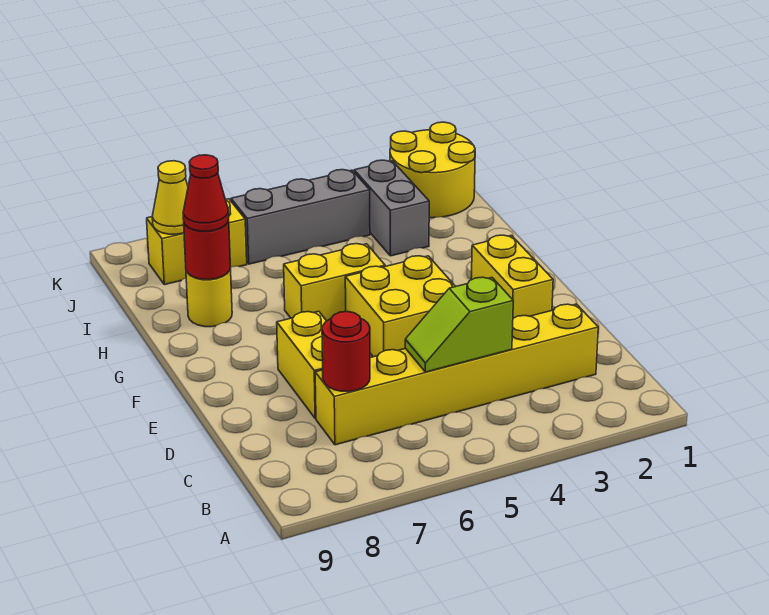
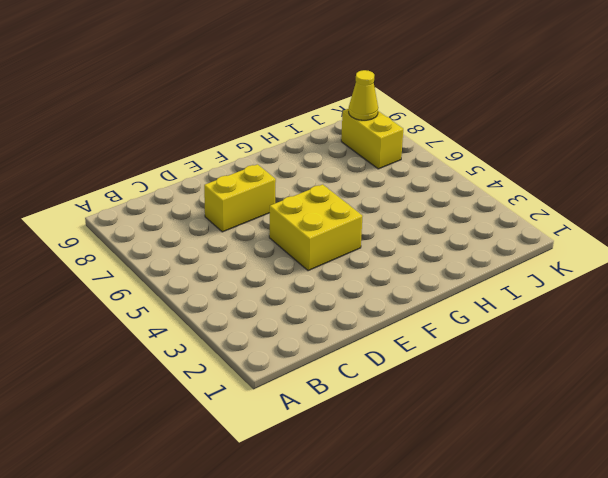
none -> yellow 1x6 brick [315,304,598,445]
none -> yellow 1x2 brick [471,235,553,318]
none -> yellow 1x2 brick [284,244,385,321]

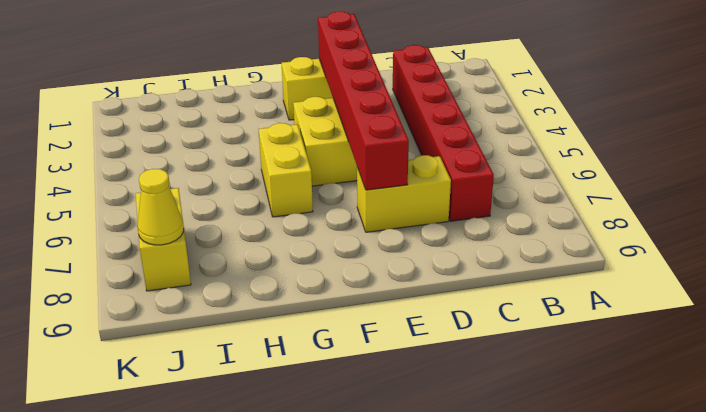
red 1x6 brick [393,45,494,221] -> yellow 1x6 brick [315,304,598,445]
red 1x6 brick [318,12,409,190] -> none
none -> yellow 1x1 round brick [186,267,232,327]
none -> grey 1x2 brick [354,160,429,256]
none -> yellow 2x2 round brick [390,122,475,218]

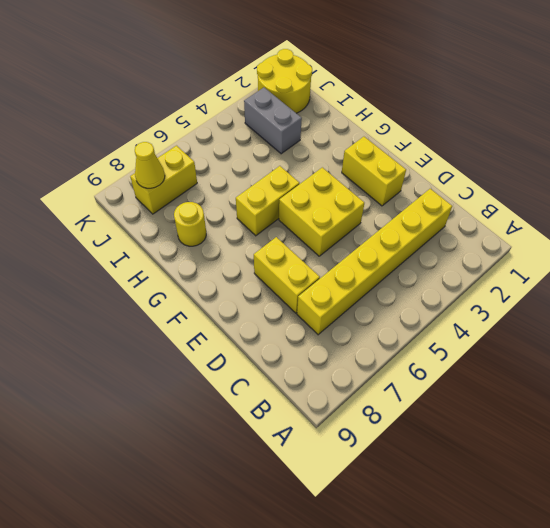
none -> grey 1x3 brick [231,170,370,264]
none -> lime 1x2 slope [405,277,513,372]
none -> red 1x1 round brick [322,312,370,392]

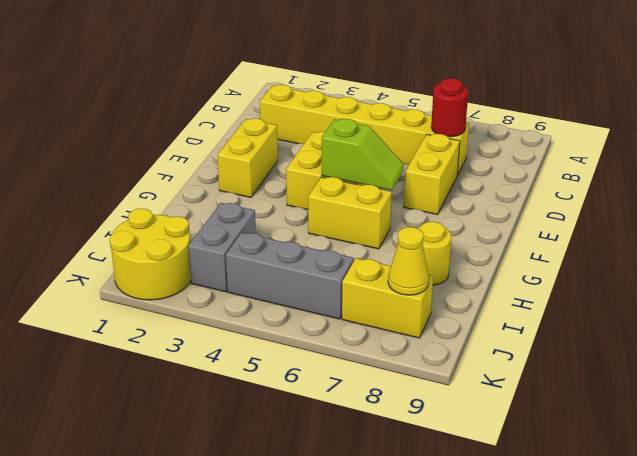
lime 1x2 slope [322,119,404,190] -> lime 1x2 slope moved to [405,277,513,372]
none -> red 1x1 round brick [184,220,230,280]
none -> red 1x1 cone [183,155,229,231]

